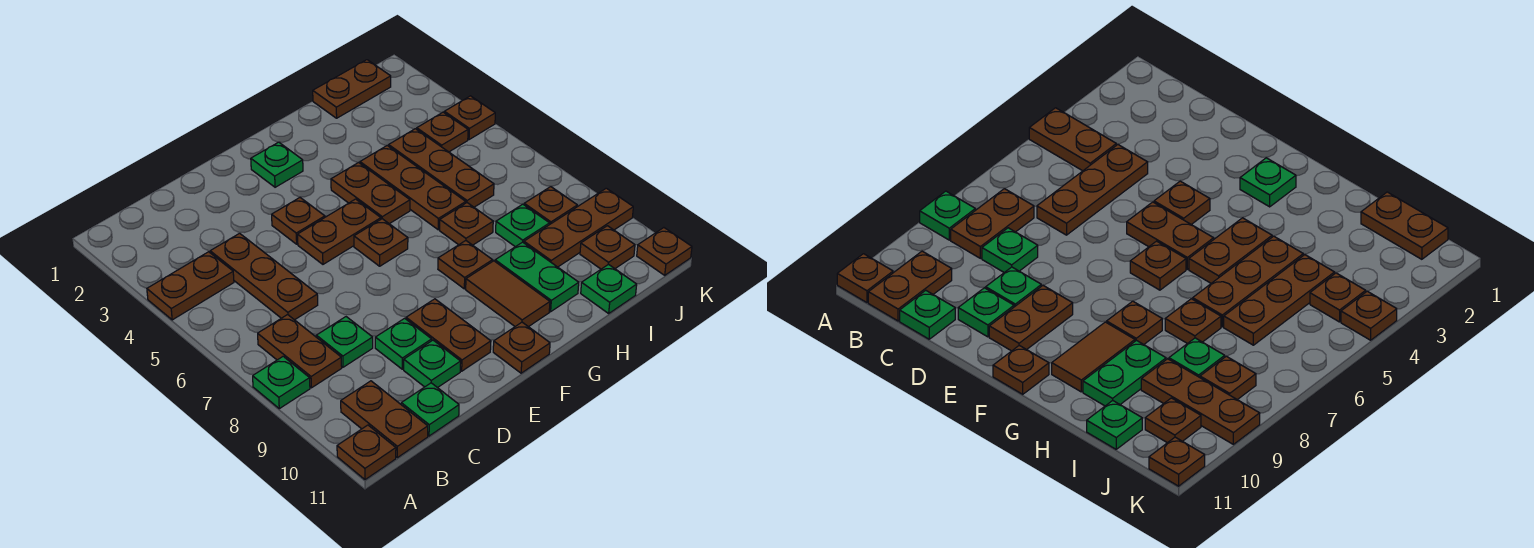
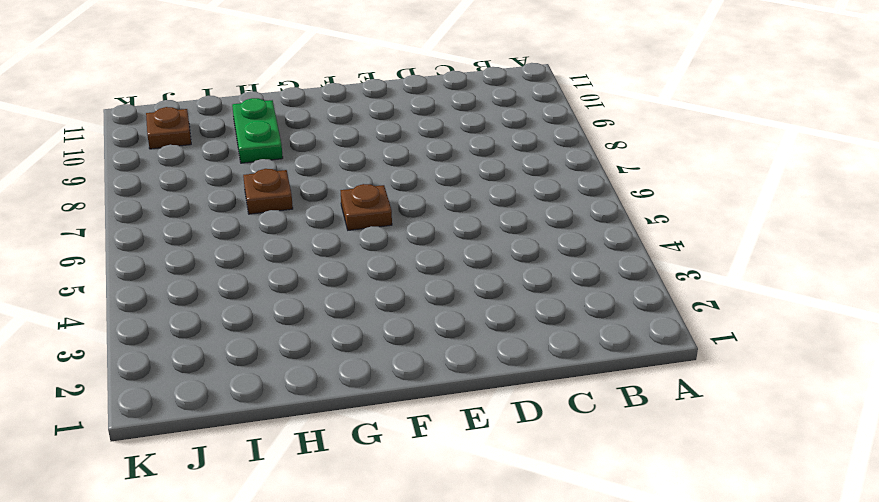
none -> brown 1x2 plate [147,252,234,320]
none -> green 1x1 plate [253,356,310,409]
none -> brown 1x1 plate [337,425,396,480]
none -> brown 1x2 plate [258,315,342,388]

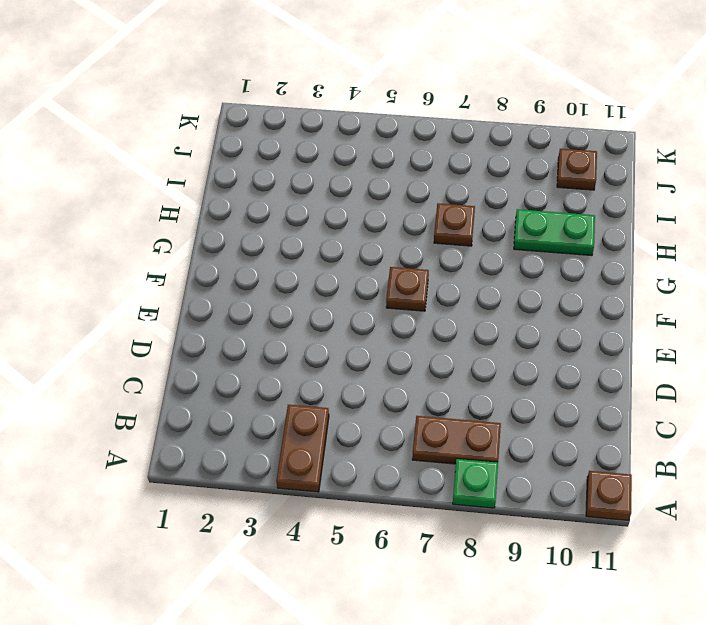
none -> brown 1x2 plate [341,381,428,458]
none -> brown 1x3 plate [210,233,318,320]
none -> green 1x1 plate [316,317,373,367]
none -> green 1x1 plate [401,383,459,436]

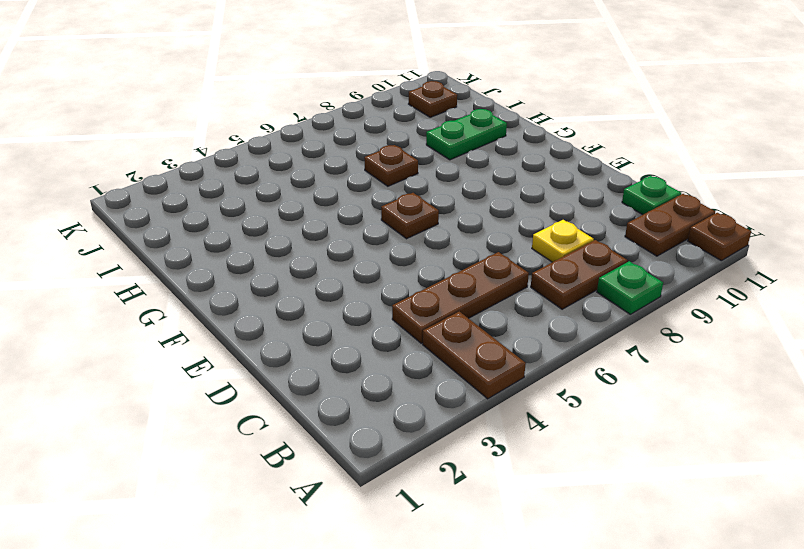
yellow 1x1 plate [532,220,594,262] -> green 1x1 plate [316,317,373,367]
none -> green 1x1 plate [375,318,432,369]
none -> green 1x1 plate [404,340,461,388]
none -> brown 1x1 plate [272,198,325,244]
none -> brown 1x2 plate [298,199,381,264]

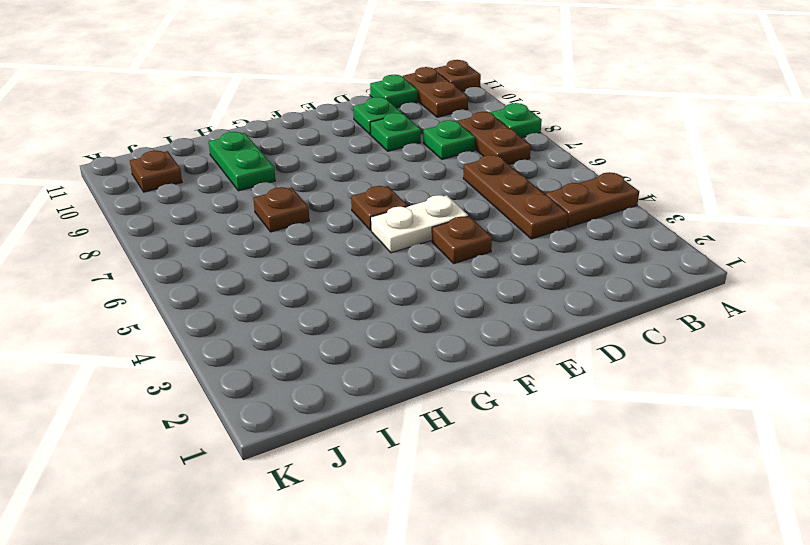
white 1x2 plate [371,195,468,253] -> brown 1x2 plate [298,199,381,264]
none -> brown 1x2 plate [406,299,491,371]
none -> green 1x1 plate [251,142,303,187]
none -> brown 1x1 plate [493,322,550,373]
none -> brown 1x2 plate [331,162,410,224]

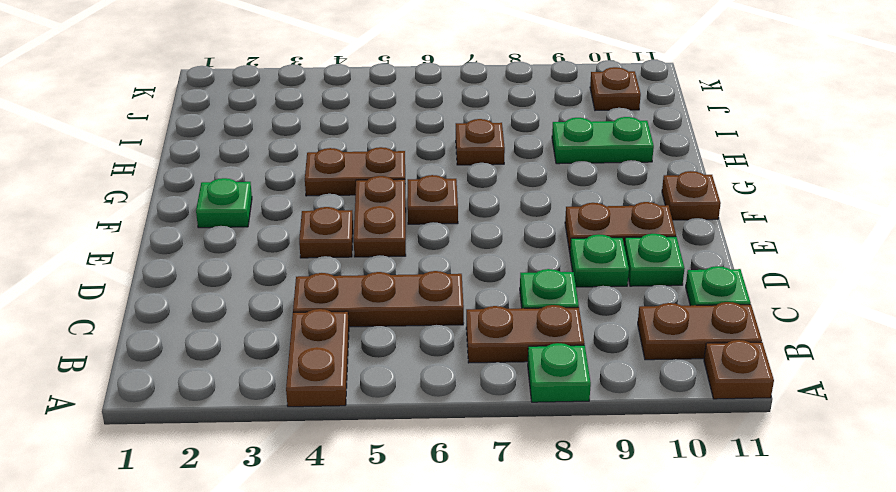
none -> brown 1x1 plate [438,241,492,289]
none -> brown 1x2 tile [466,261,550,327]
none -> brown 1x3 plate [360,145,466,230]
none -> brown 1x2 plate [313,60,391,118]

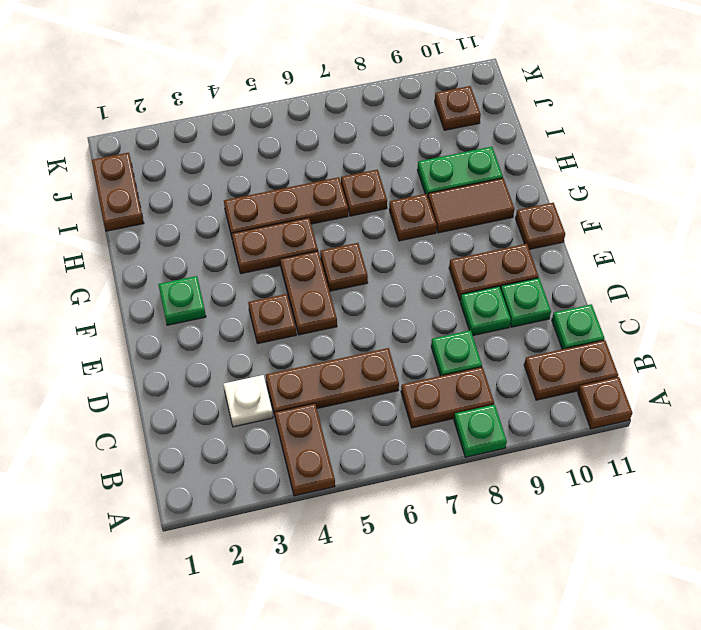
white 1x1 plate [224,375,273,427] -> none
none -> brown 1x3 plate [389,129,494,207]
none -> green 1x1 plate [496,204,550,247]
none -> brown 1x3 plate [524,188,633,267]
none -> green 1x1 plate [581,264,637,313]

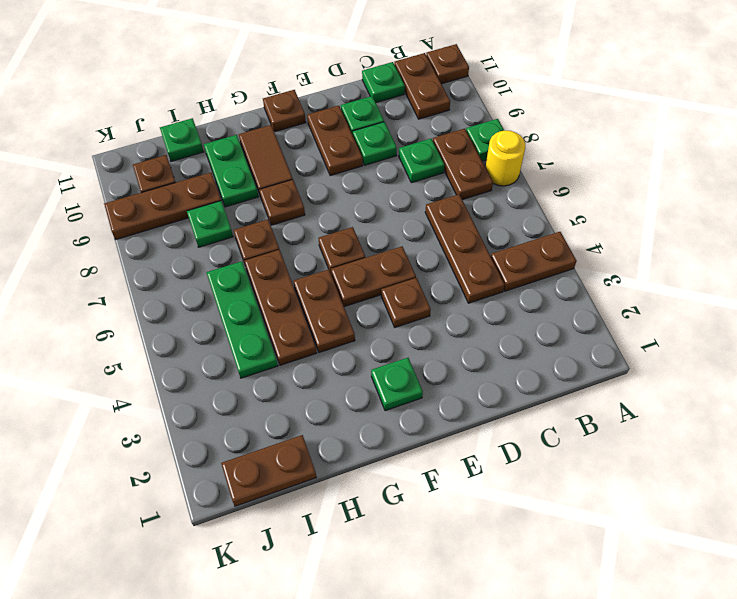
yellow 1x1 round brick [485,130,525,186] -> none
green 1x3 plate [207,261,278,378] -> brown 1x3 plate [389,129,494,207]
none -> brown 1x1 plate [417,112,468,152]
none -> brown 1x1 plate [524,187,577,224]
none -> brown 1x1 plate [444,96,495,140]
none -> brown 1x1 plate [637,228,692,275]

